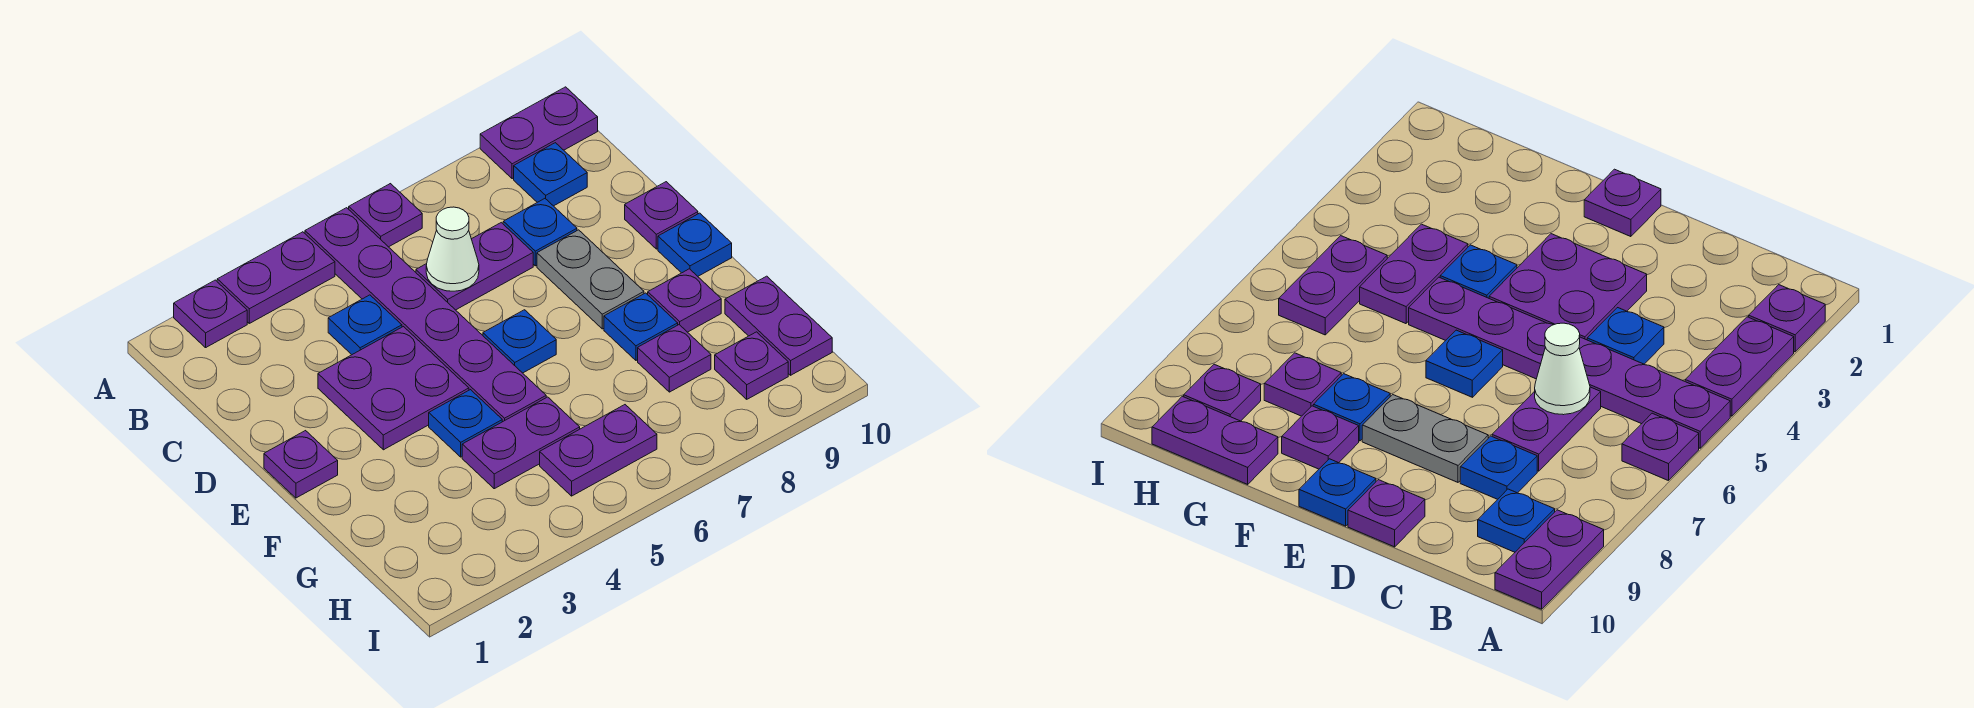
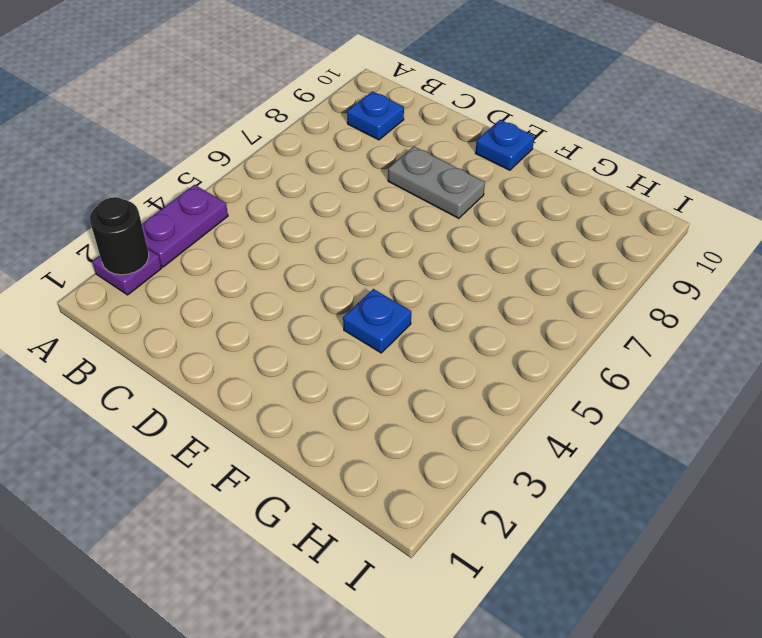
black 1x1 round brick [90,197,149,275] -> none
none -> purple 1x6 plate [305,208,546,422]
none -> purple 1x1 plate [349,184,422,247]
none -> purple 1x2 plate [480,87,598,179]

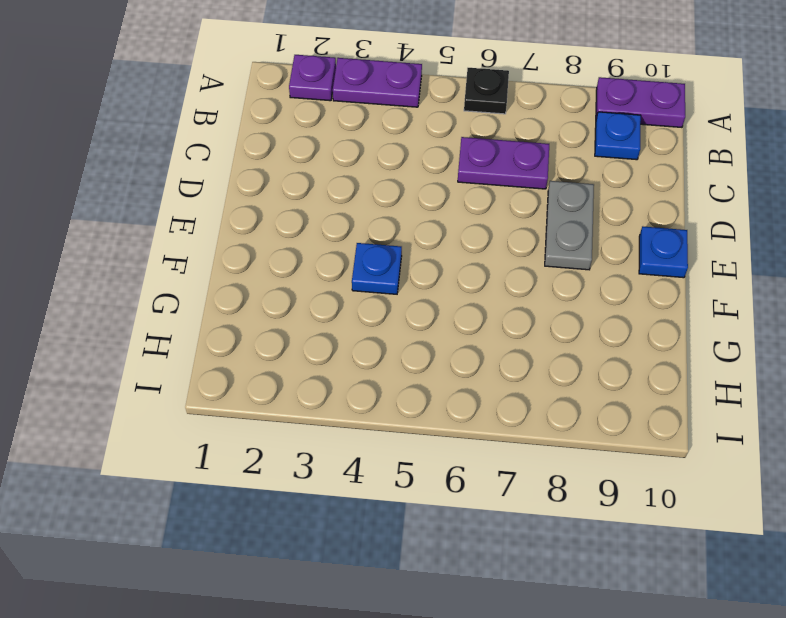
black 1x1 plate [464,68,509,114] -> purple 1x1 plate [349,184,422,247]
none -> purple 1x6 plate [305,208,546,422]
none -> blue 1x1 plate [328,295,402,355]
none -> blue 1x1 plate [503,199,577,266]

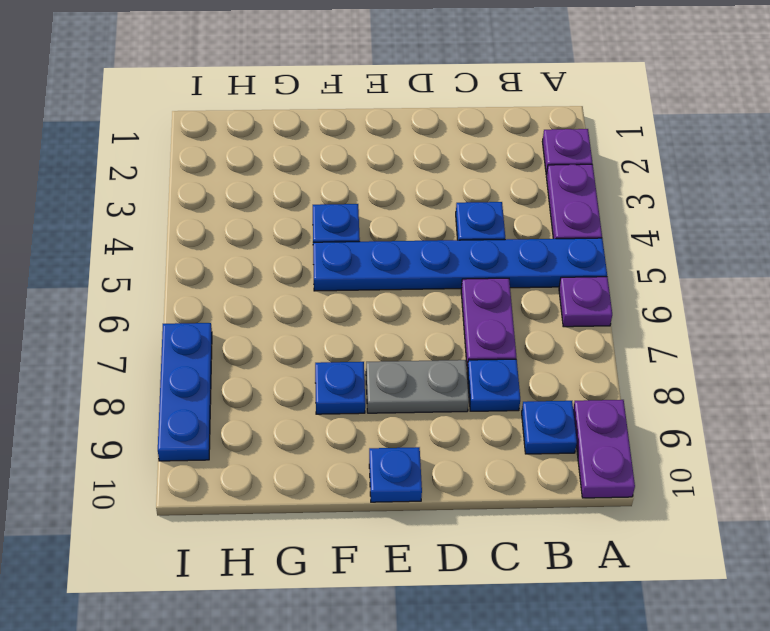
blue 1x6 plate [313,238,607,291] -> purple 1x6 plate [305,208,546,422]
blue 1x3 plate [158,323,212,461] -> none
none -> purple 2x2 plate [318,327,469,450]
none -> purple 1x1 plate [625,182,698,249]
none -> purple 1x1 plate [264,431,338,498]

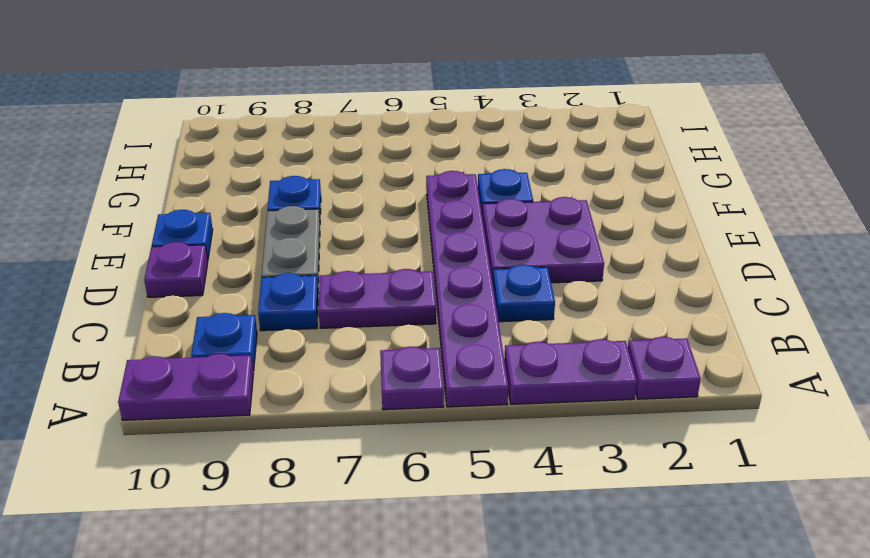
none -> purple 1x1 plate [264,431,338,498]
none -> blue 1x1 plate [483,310,556,373]
none -> purple 1x1 plate [648,269,721,332]

